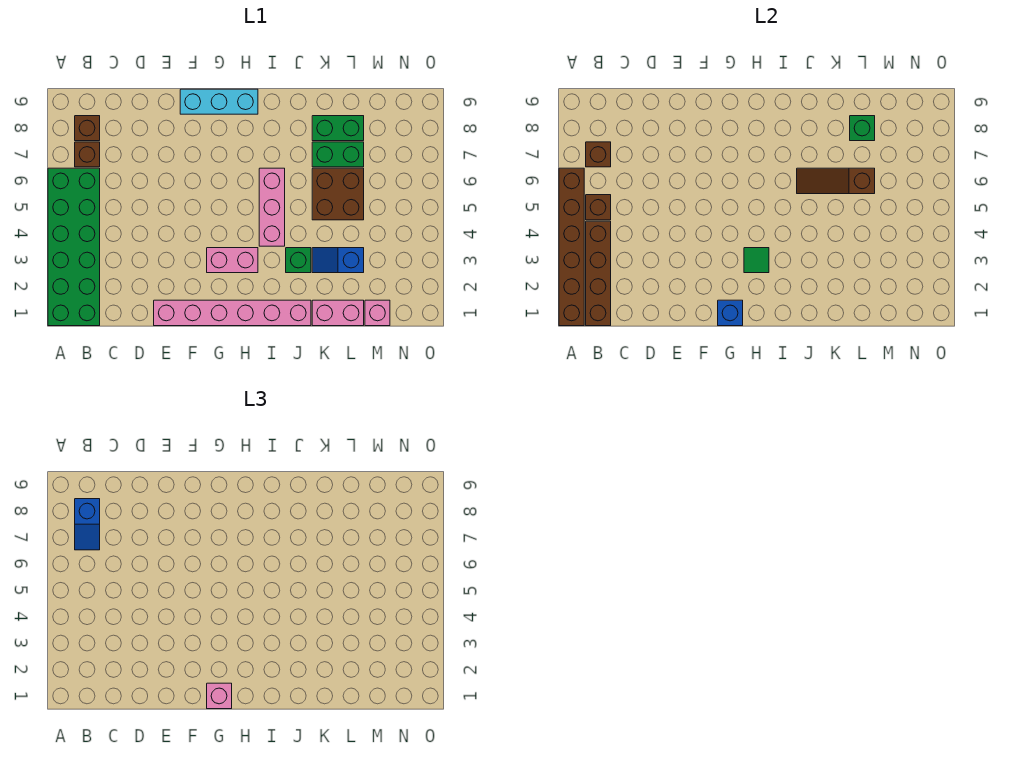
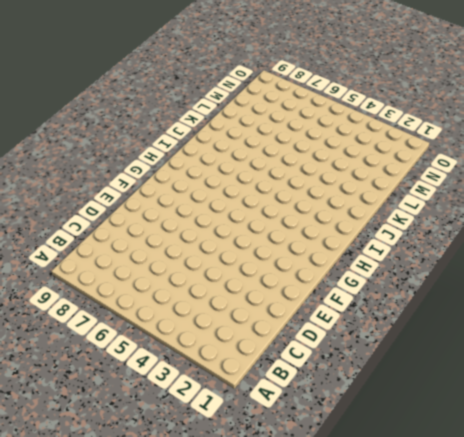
none -> green 2x6 brick [48,168,100,326]
none -> brown 1x1 brick [75,142,100,167]
none -> brown 1x1 brick [75,116,100,141]

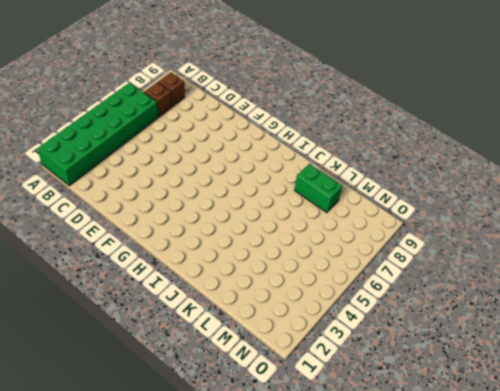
none -> pink 1x6 brick [154,300,311,326]
none -> cyan 1x3 brick [180,89,258,114]
none -> pink 1x2 brick [207,248,258,273]

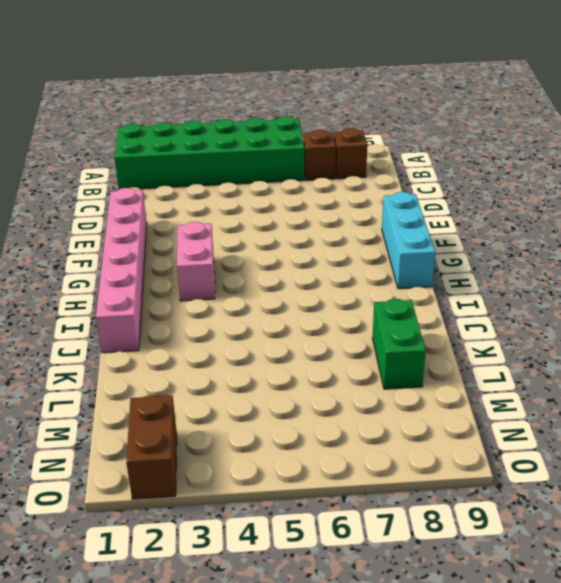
brown 1x2 brick [126,395,177,499] -> none
none -> pink 1x3 brick [259,168,285,246]
none -> green 1x1 brick [286,248,311,273]
none -> pink 1x2 brick [312,300,364,326]

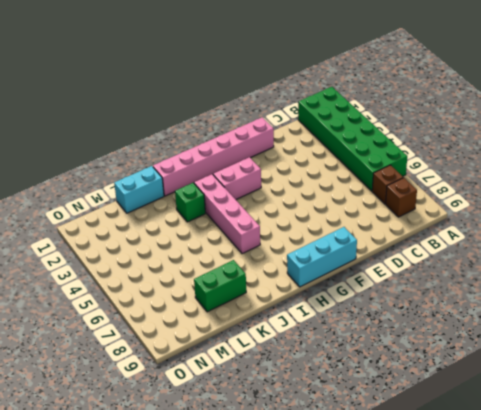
pink 1x4 brick [194,174,260,254] -> pink 1x3 brick [259,168,285,246]
cyan 1x2 brick [114,166,164,213] -> pink 1x2 brick [312,300,364,326]
none -> blue 1x2 slope [312,248,364,273]
none -> brown 2x2 brick [312,168,364,220]
none -> green 1x2 brick [312,142,364,167]

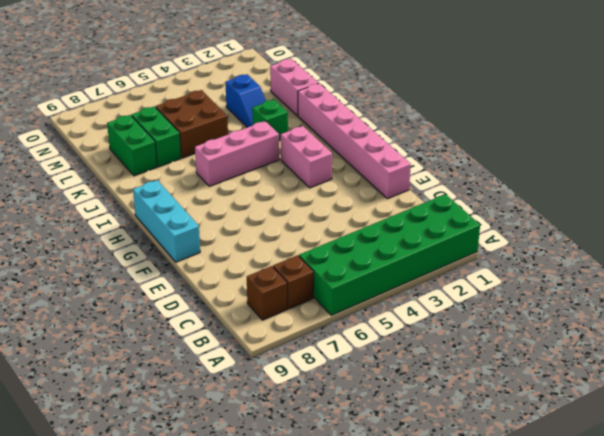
none -> pink 1x1 brick [365,300,390,326]
none -> brown 1x6 brick [559,168,584,326]
none -> brown 1x4 brick [586,221,611,326]

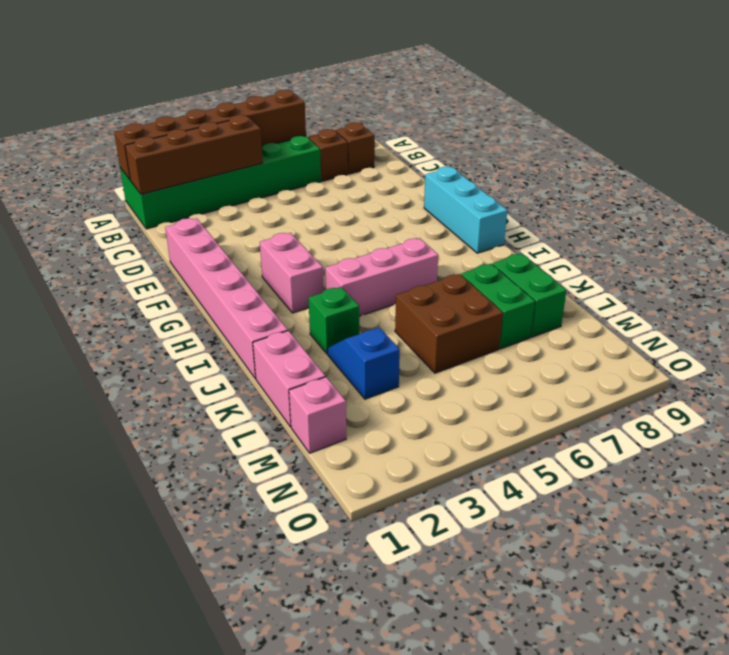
none -> brown 1x1 brick [586,195,611,220]
none -> brown 1x1 brick [586,142,611,167]
none -> blue 1x1 brick [718,300,743,326]

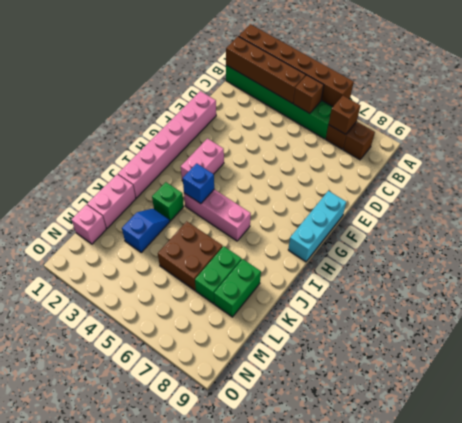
blue 1x1 brick [183,163,214,204] -> blue 1x1 brick moved to [718,300,743,326]
none -> green 1x1 tile [744,248,769,273]
none -> brown 1x3 slope [797,168,875,194]
none -> green 1x1 brick [850,116,875,141]

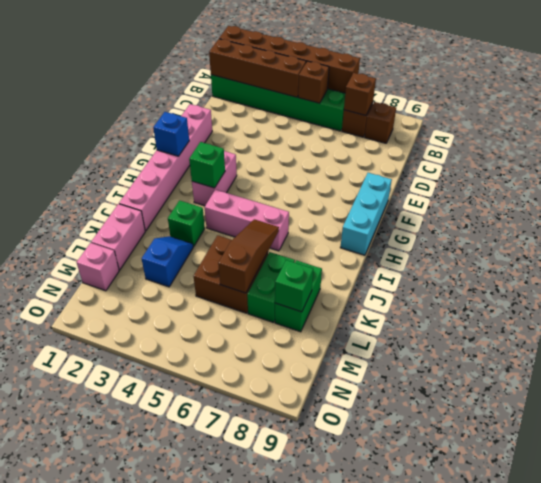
green 1x1 brick [189,142,225,188] -> green 1x1 tile [744,248,769,273]
none -> blue 1x2 slope [75,499,100,550]
none -> pink 1x1 brick [207,683,232,709]

